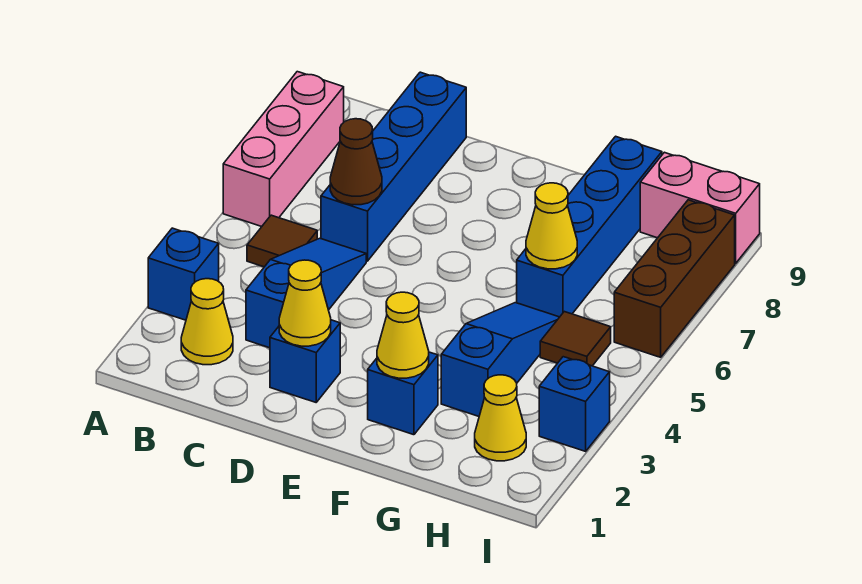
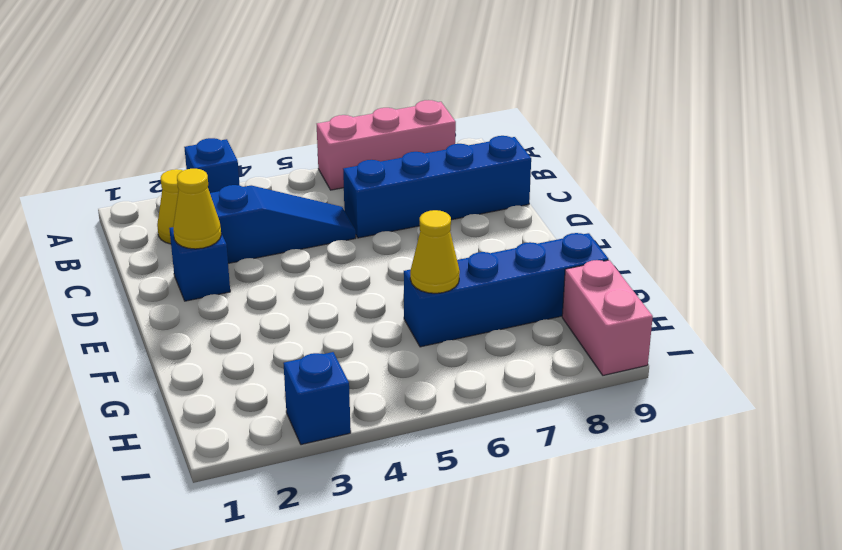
none -> brown 1x1 tile [247,215,317,267]
none -> blue 1x1 brick [368,352,438,435]
none -> blue 1x3 slope [441,303,559,416]

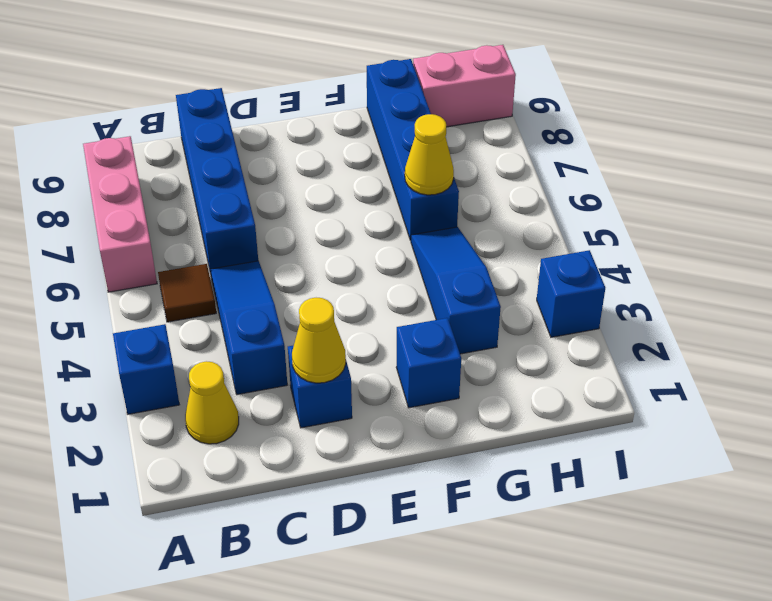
none -> yellow 1x1 cone [475,375,526,461]
none -> brown 1x1 tile [540,312,611,366]
none -> brown 1x3 brick [614,200,735,357]

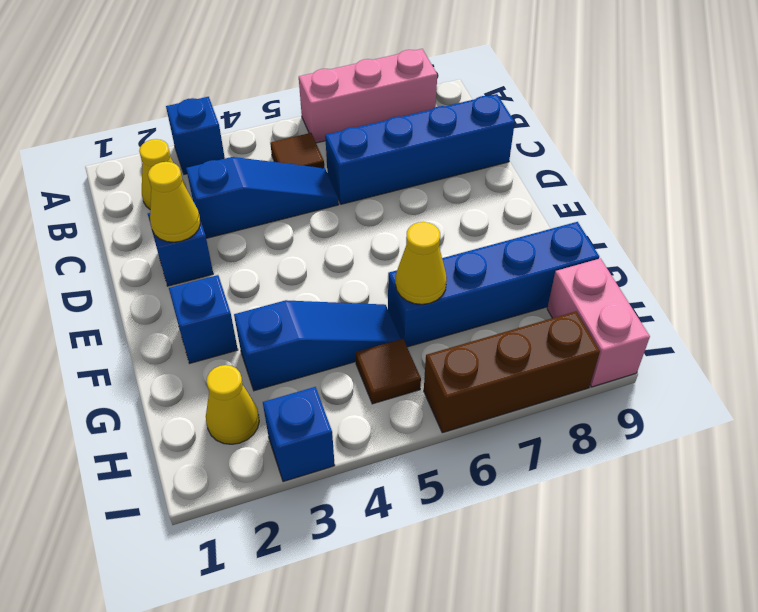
none -> brown 1x1 cone [330,119,382,205]
none -> yellow 1x1 cone [377,292,429,378]

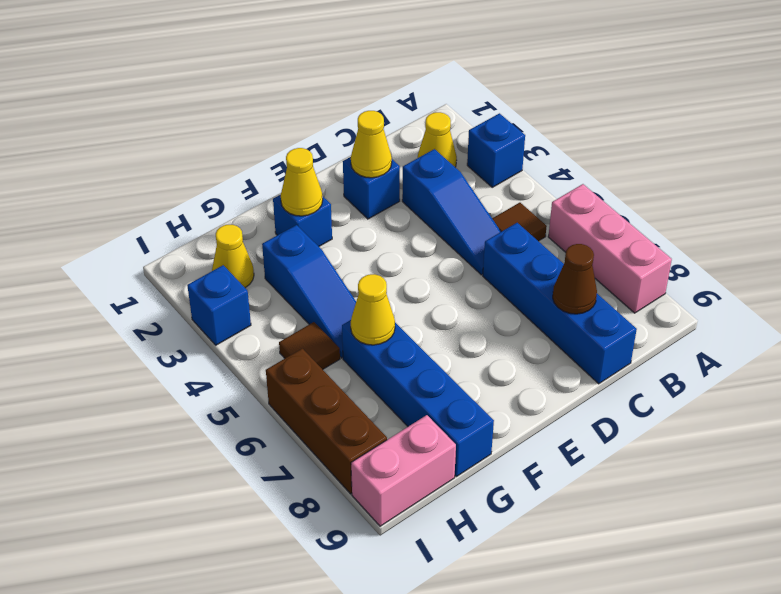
brown 1x1 cone [553,244,597,314] -> brown 1x1 cone moved to [330,119,382,205]

